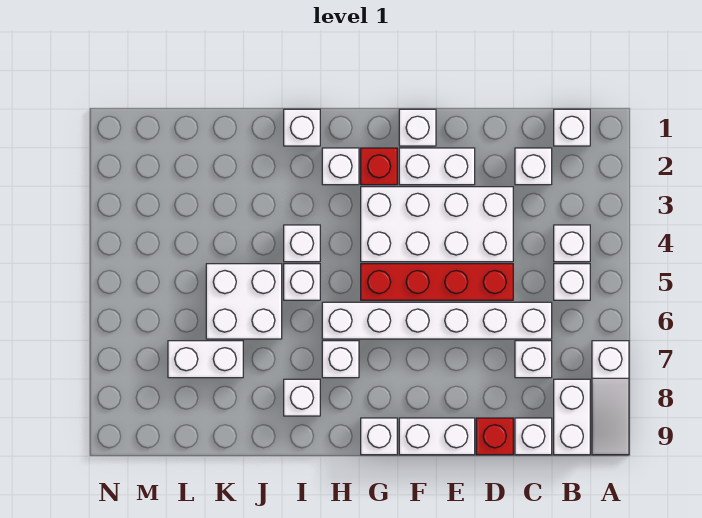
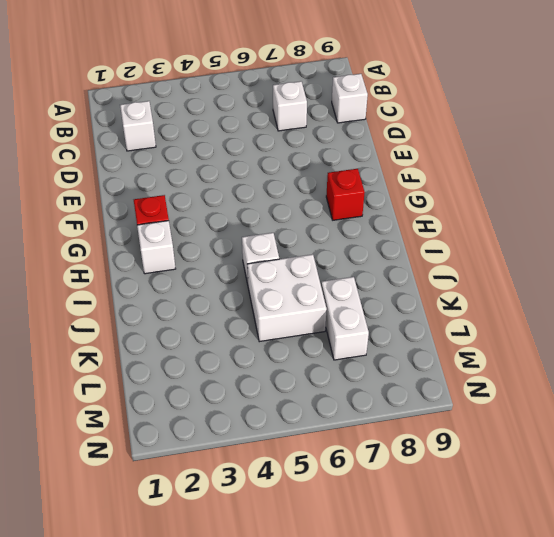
red 1x1 brick [326,169,365,220] -> red 1x1 brick moved to [476,418,513,455]
none -> white 1x3 slope [592,341,629,455]
none -> white 1x1 brick [554,109,590,146]
none -> white 1x1 brick [554,225,590,262]

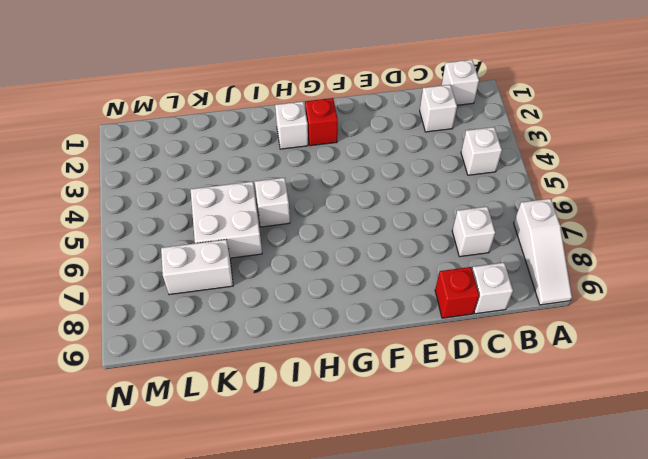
none -> white 1x1 brick [554,264,590,300]
none -> white 1x2 brick [554,379,590,455]
none -> white 1x6 brick [322,302,552,339]

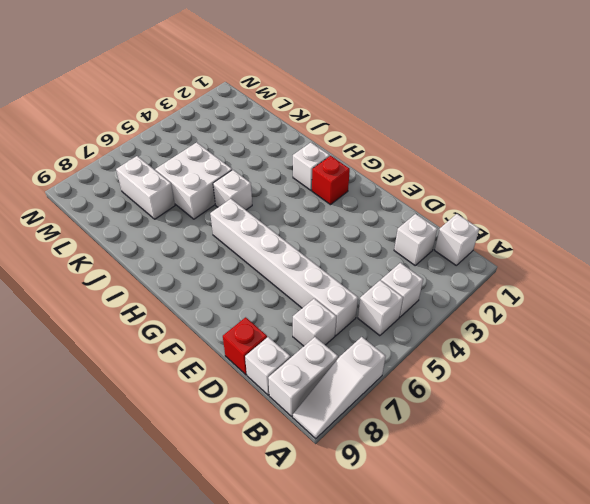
none -> white 2x4 brick [361,187,513,262]
none -> red 1x4 brick [361,264,513,300]
none -> white 1x2 brick [399,148,475,185]

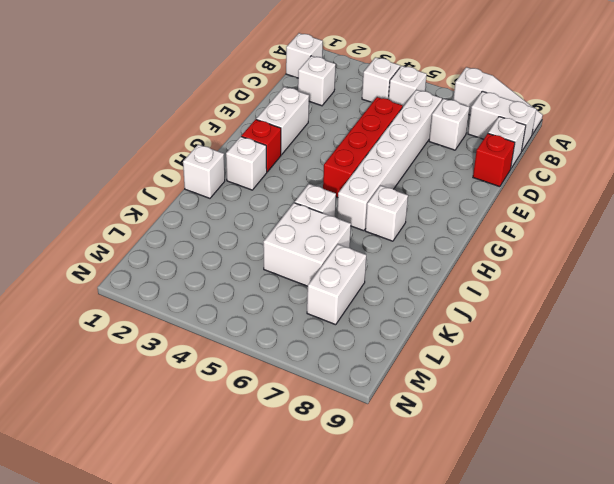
none -> white 2x4 brick [361,187,513,262]
none -> white 1x2 brick [399,418,475,455]
none -> white 1x1 brick [399,109,436,146]

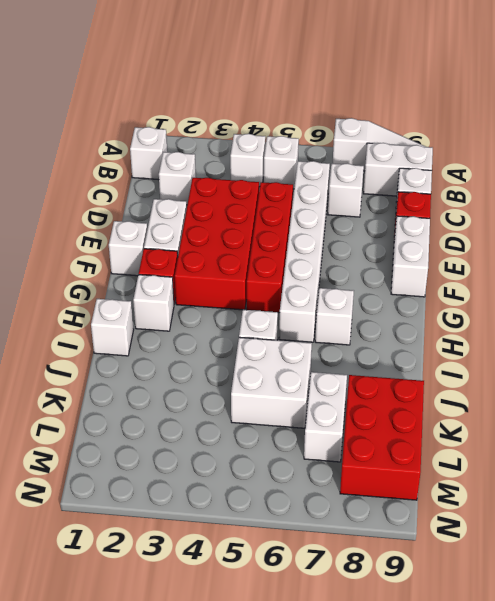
red 2x4 brick [175,178,259,310] -> white 2x4 brick [361,187,513,262]
red 2x3 brick [340,375,424,500] -> none
none -> white 1x1 brick [361,418,397,455]
none -> white 1x1 brick [284,225,320,262]
none -> white 1x1 brick [284,379,320,416]

